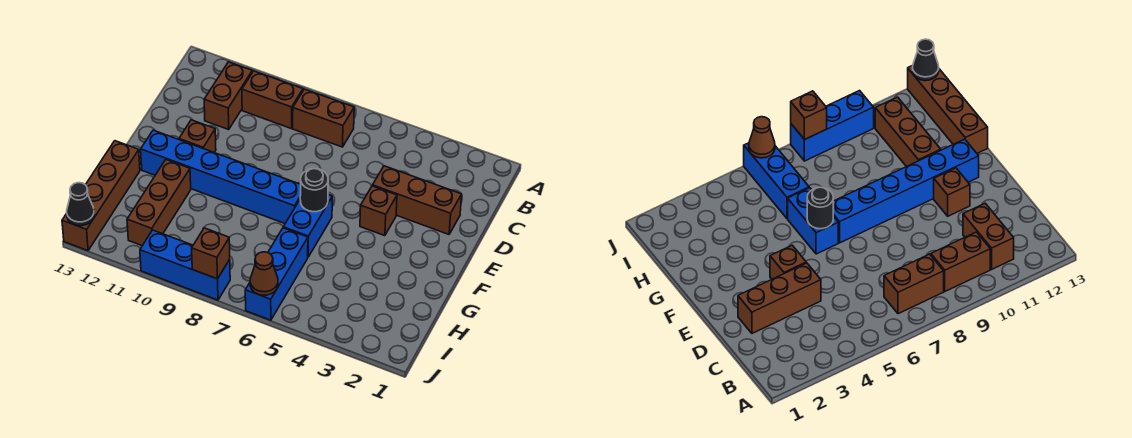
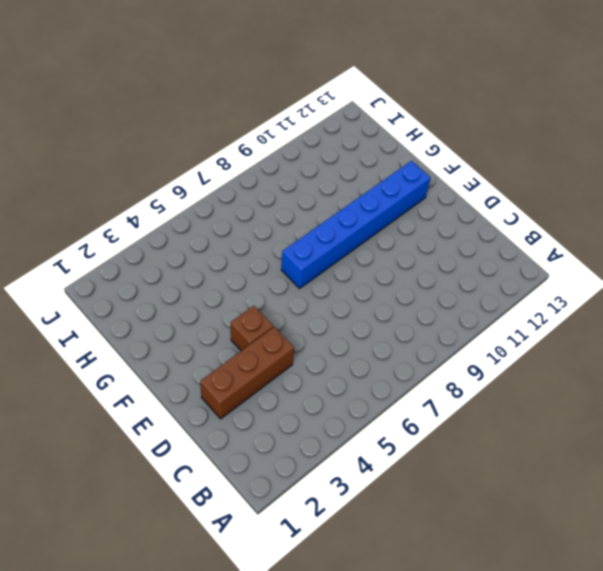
none -> brown 1x2 brick [293,89,354,147]
none -> brown 1x2 brick [242,71,303,129]
none -> brown 1x2 brick [204,62,252,129]

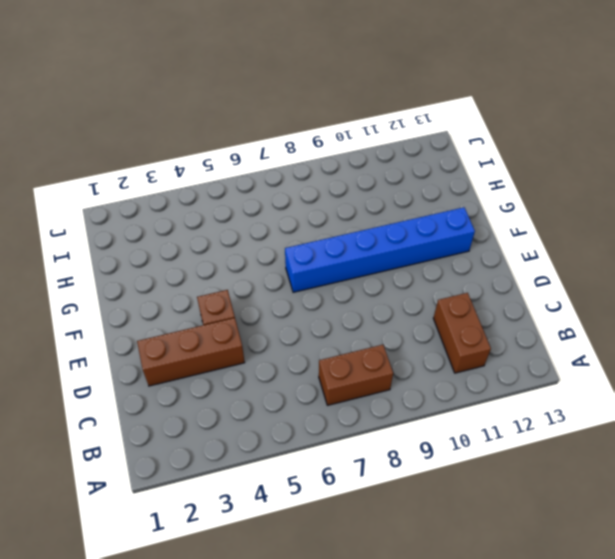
none -> brown 1x2 brick [242,71,303,129]
none -> brown 1x1 brick [179,120,216,152]
none -> blue 1x2 brick [283,195,332,257]

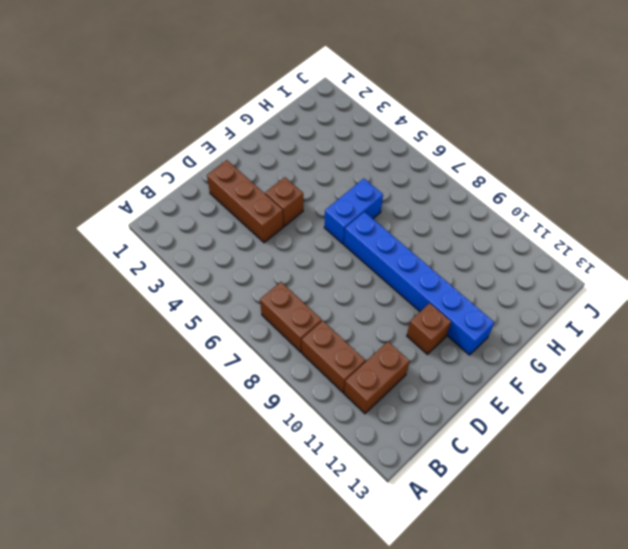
none -> brown 1x3 brick [127,160,191,246]
none -> brown 1x4 brick [62,141,140,251]
none -> blue 1x3 brick [245,228,308,320]

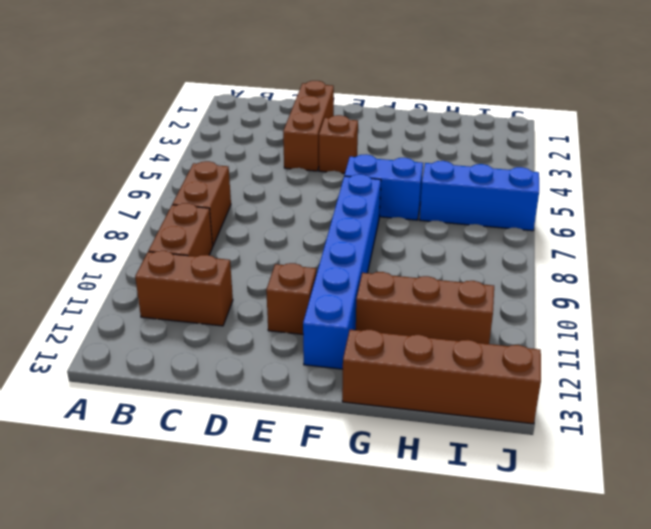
none -> blue 1x3 brick [140,230,230,300]
none -> black 1x1 round brick [300,169,328,212]
none -> brown 1x1 cone [250,252,278,295]

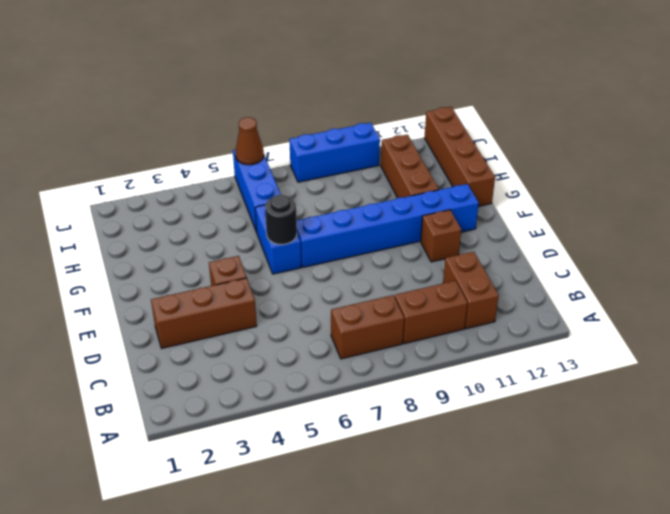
none -> brown 1x1 brick [192,228,230,279]
none -> black 1x1 cone [67,183,94,226]

